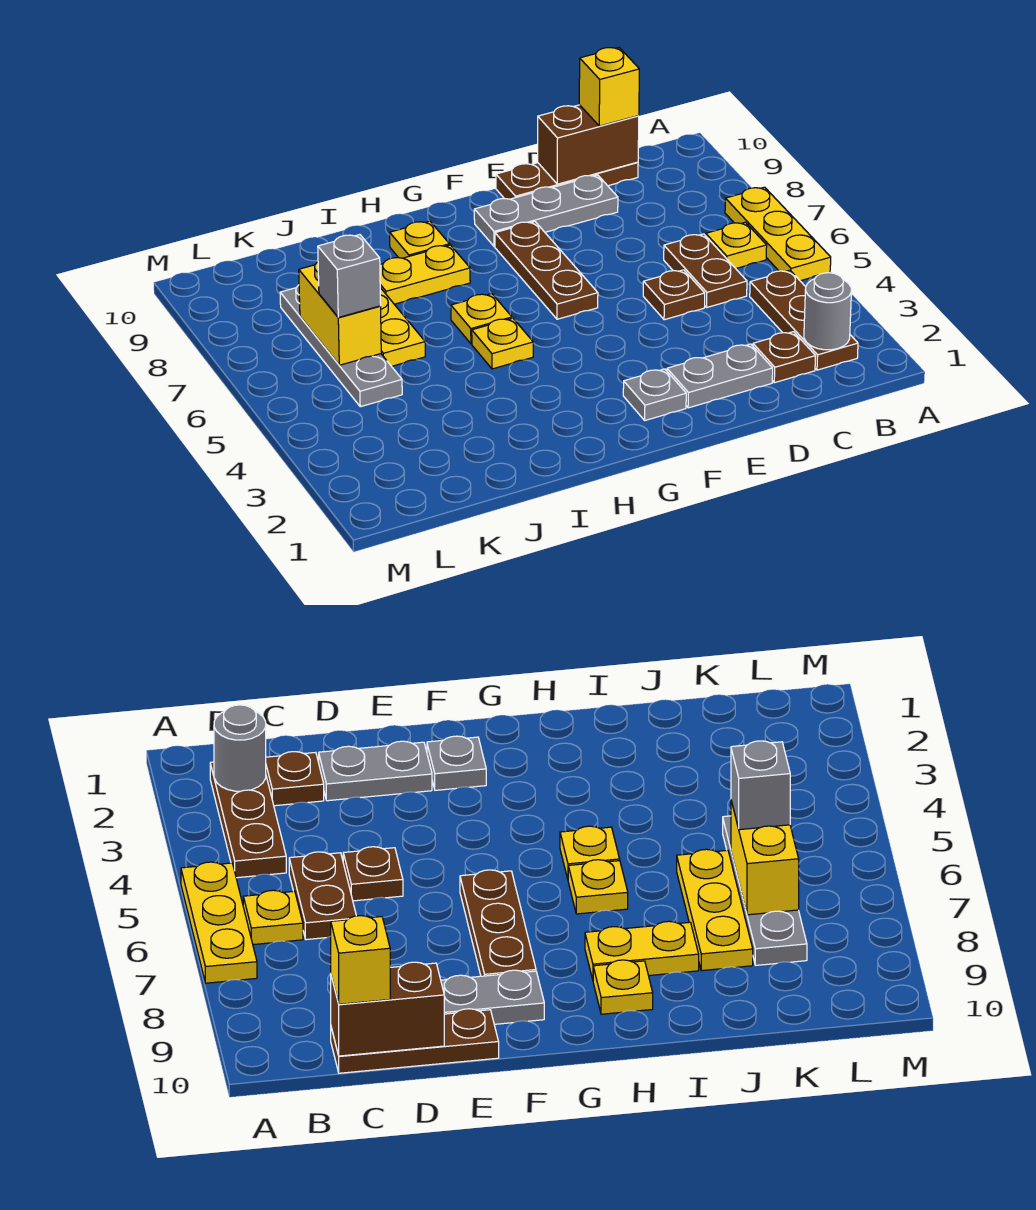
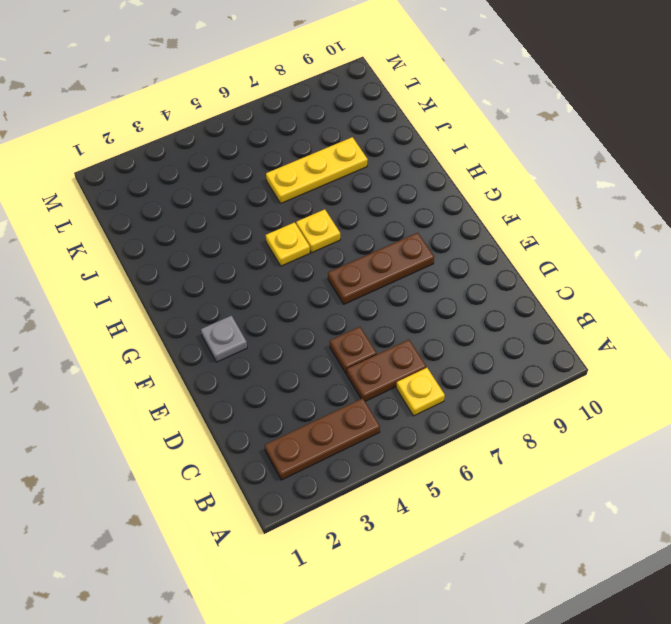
none -> yellow 1x3 plate [725,187,831,281]
none -> brown 1x1 plate [753,332,815,383]
none -> brown 1x3 plate [496,162,638,199]

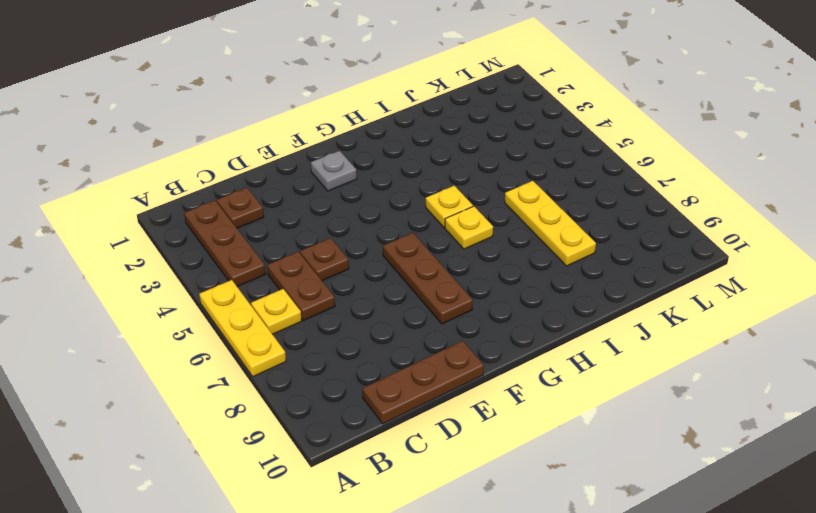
none -> grey 1x2 plate [667,344,773,408]
none -> grey 1x3 plate [474,175,618,246]
none -> yellow 1x2 plate [380,245,470,304]

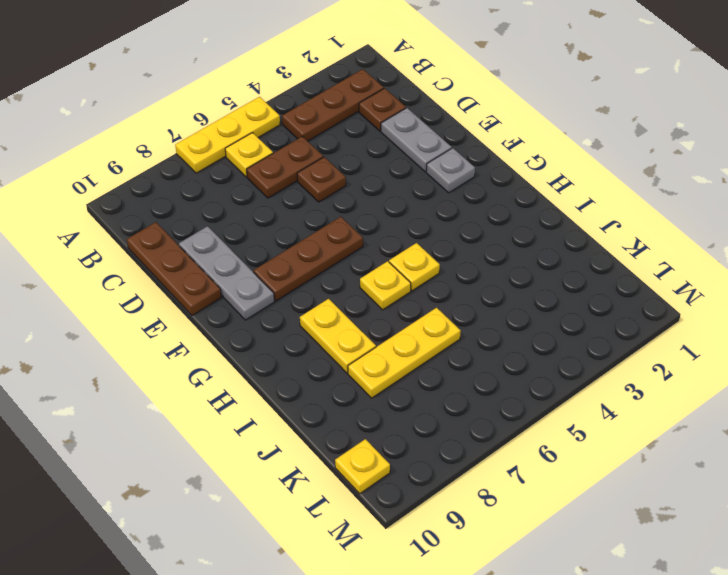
yellow 1x1 plate [335,439,390,494] -> yellow 1x1 plate moved to [390,221,450,258]
none -> grey 1x4 plate [280,285,402,407]
none -> grey 1x1 round brick [804,273,851,350]
none -> brown 1x2 brick [538,105,639,184]

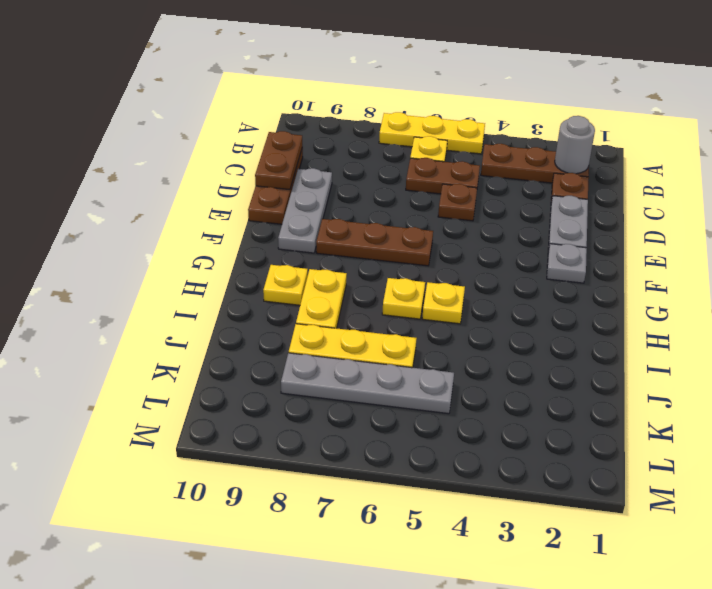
brown 1x2 plate [255,131,302,190] -> brown 1x2 brick [538,105,639,184]
none -> yellow 1x2 brick [299,262,381,365]
none -> yellow 1x1 brick [579,48,639,126]
none -> grey 1x1 brick [318,235,381,317]

